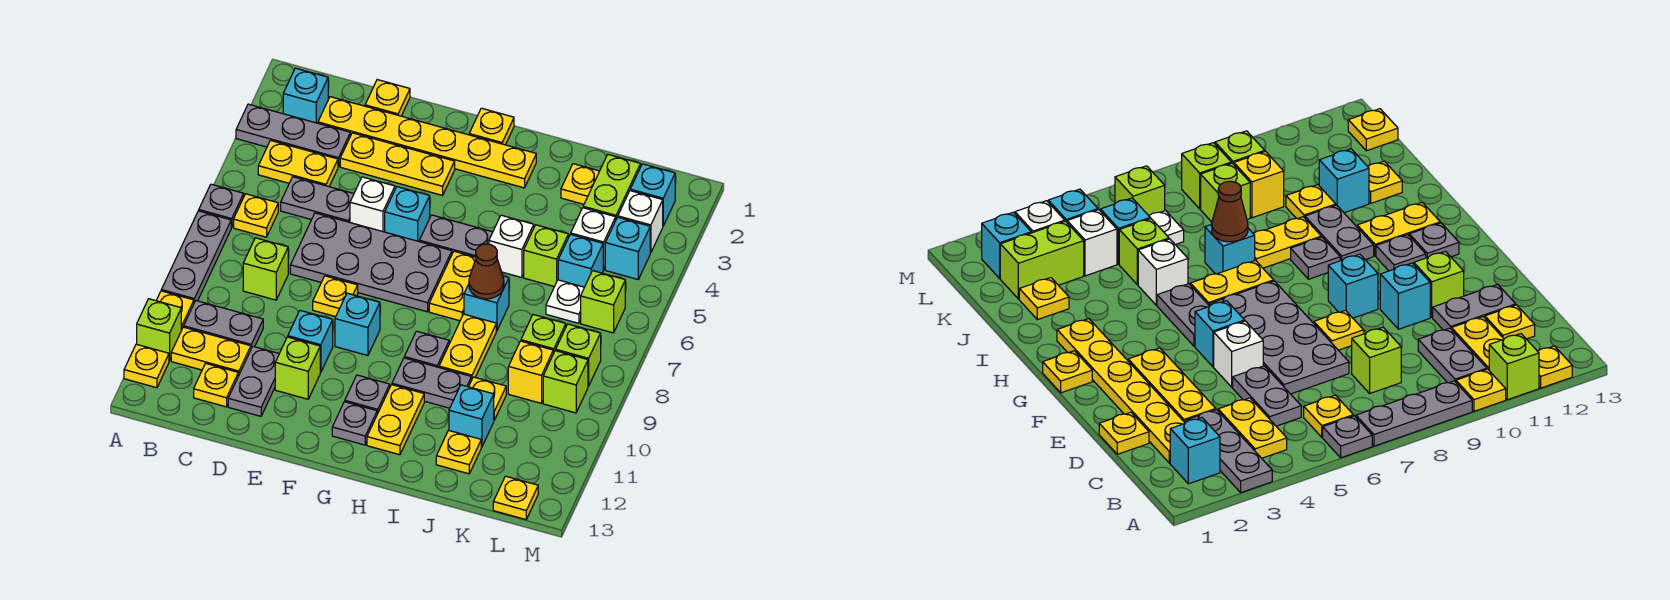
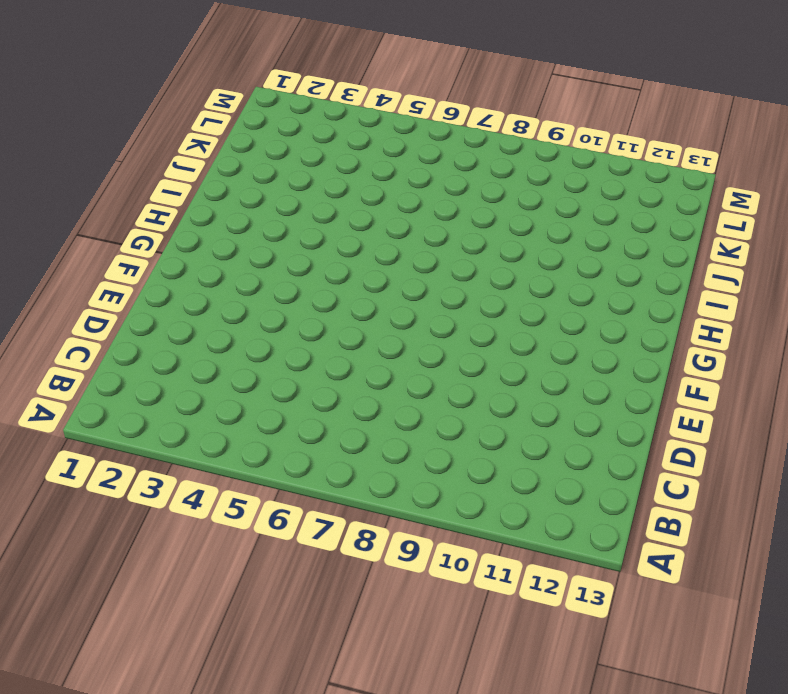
none -> grey 1x3 plate [236,104,350,167]
none -> grey 1x1 plate [199,184,244,228]
none -> grey 1x3 plate [161,211,231,302]
none -> yellow 1x1 plate [156,291,194,330]

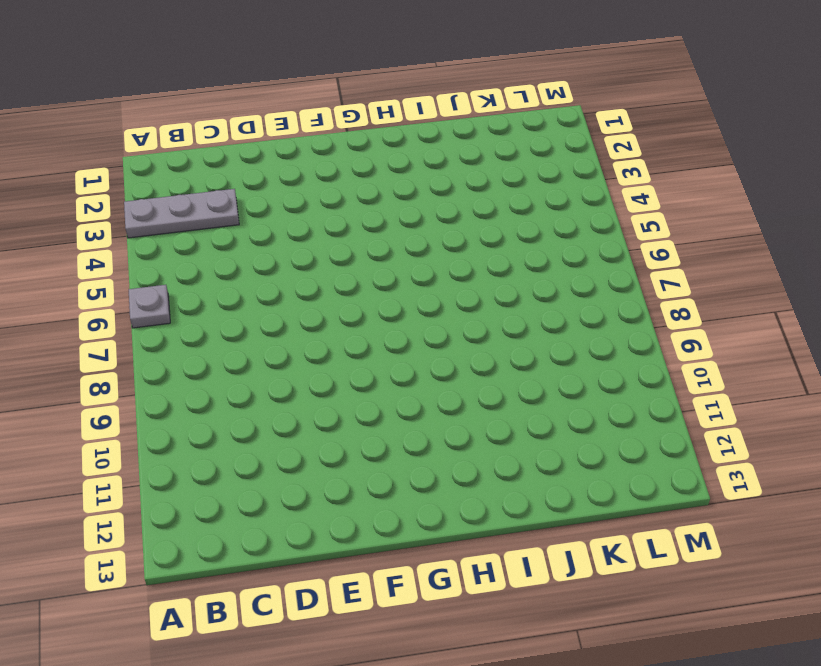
none -> grey 1x3 plate [161,211,231,302]
none -> yellow 1x1 plate [156,291,194,330]
none -> lime 1x1 brick [137,299,181,361]
none -> yellow 1x1 plate [124,344,169,388]

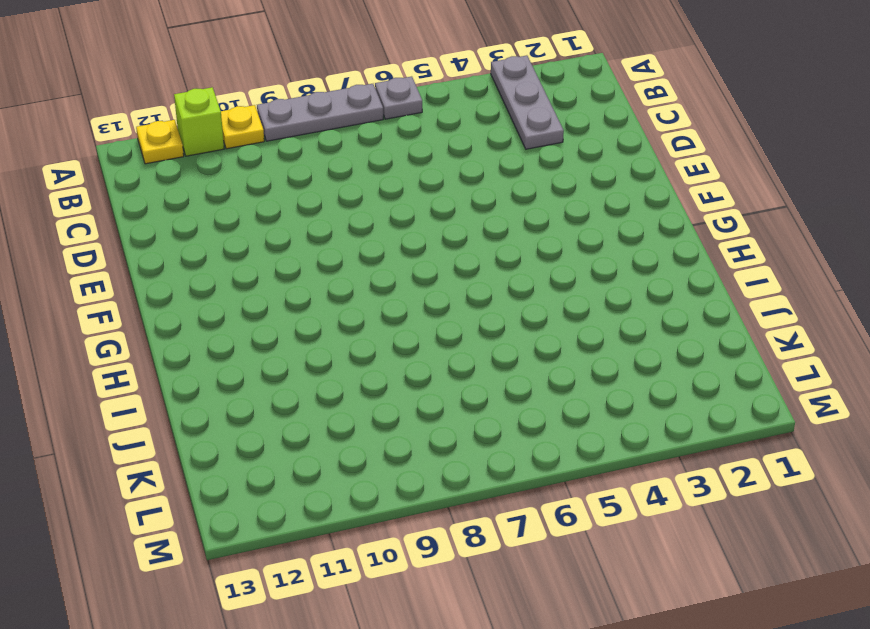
none -> cyan 1x1 brick [283,68,328,123]
none -> yellow 1x2 plate [258,141,338,187]
none -> yellow 1x1 plate [234,194,278,237]
none -> grey 1x2 plate [184,301,263,348]

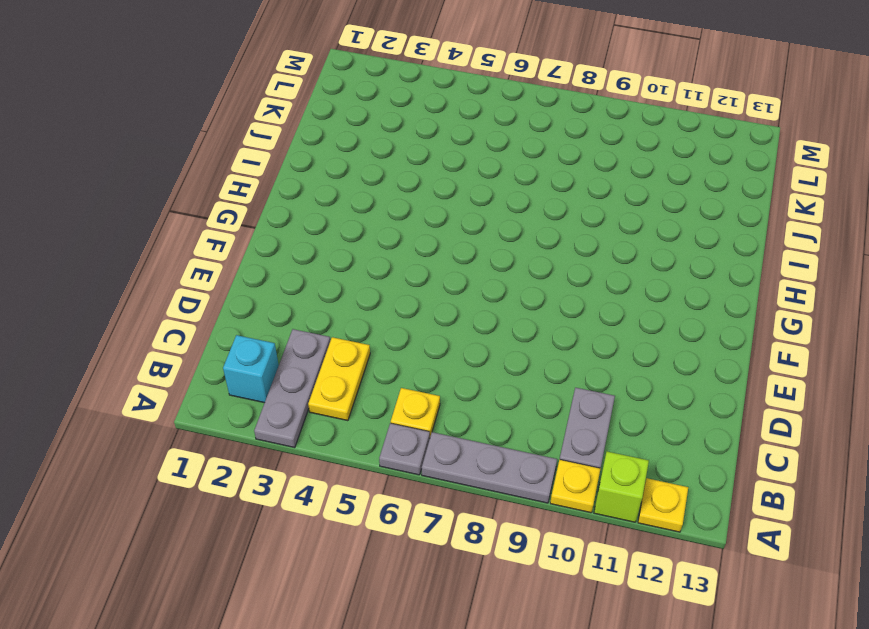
none -> yellow 1x2 plate [171,327,251,376]
none -> yellow 1x6 plate [318,97,536,188]
none -> grey 1x2 plate [281,177,354,222]
none -> lime 1x1 brick [243,238,288,300]

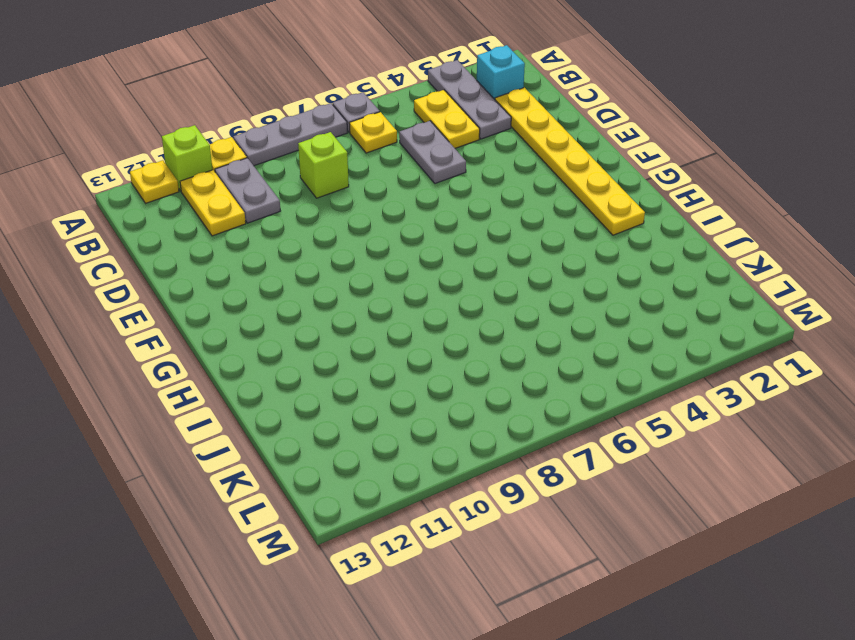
none -> yellow 1x1 plate [194,363,238,407]
none -> yellow 1x1 plate [365,80,410,116]
none -> yellow 1x3 plate [340,133,455,195]
none -> grey 2x4 plate [290,213,452,312]

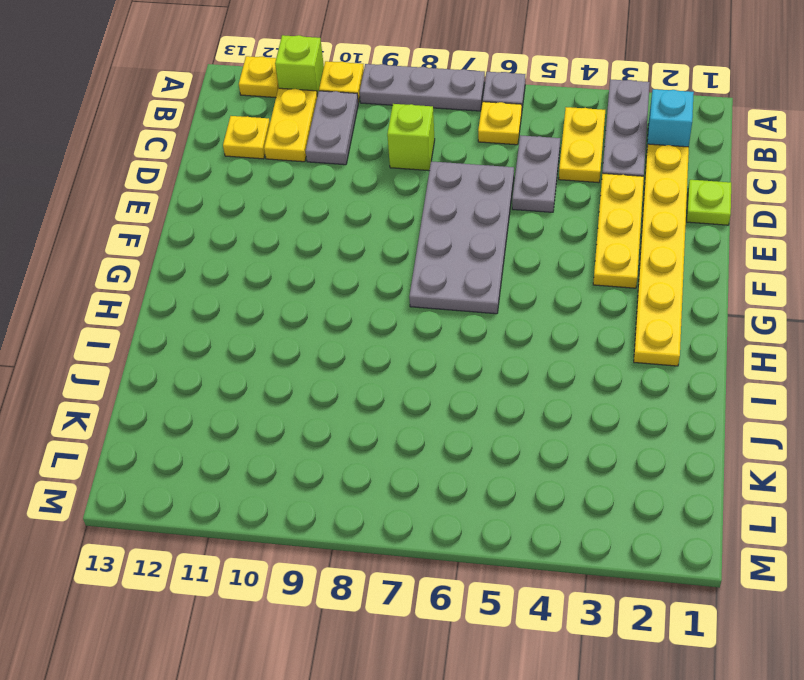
lime 1x1 plate [687,180,731,225] -> yellow 1x1 plate [365,80,410,116]
none -> grey 1x2 plate [228,346,279,416]
none -> white 1x1 brick [350,177,395,232]
none -> yellow 1x1 plate [313,276,358,317]
none -> cyan 1x1 brick [288,310,333,373]

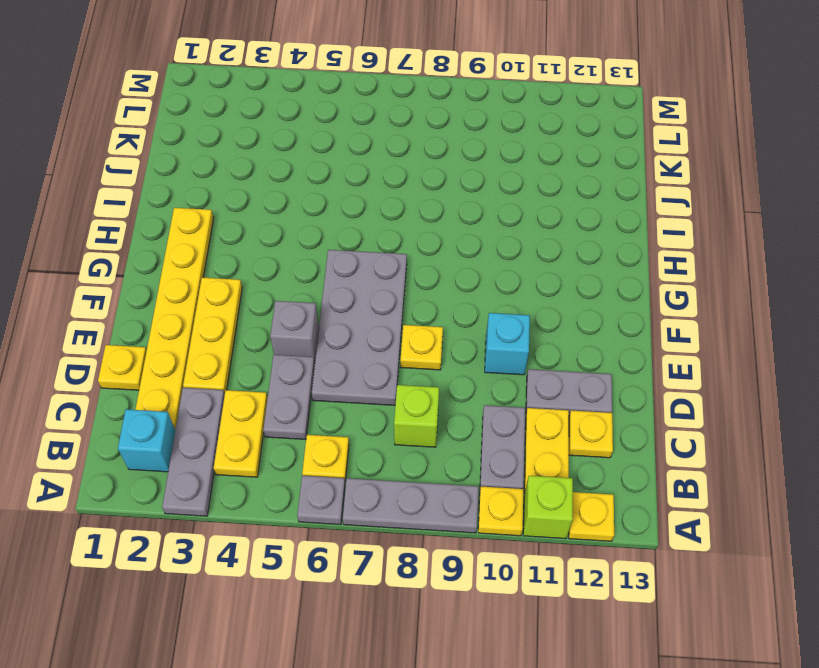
grey 1x1 brick [270,301,319,363] -> white 1x1 brick [350,177,395,232]
none -> lime 1x1 brick [275,337,320,399]
none -> cyan 1x1 brick [385,187,430,241]
none -> cyan 1x1 brick [335,293,380,356]
none -> yellow 1x1 plate [469,108,514,145]

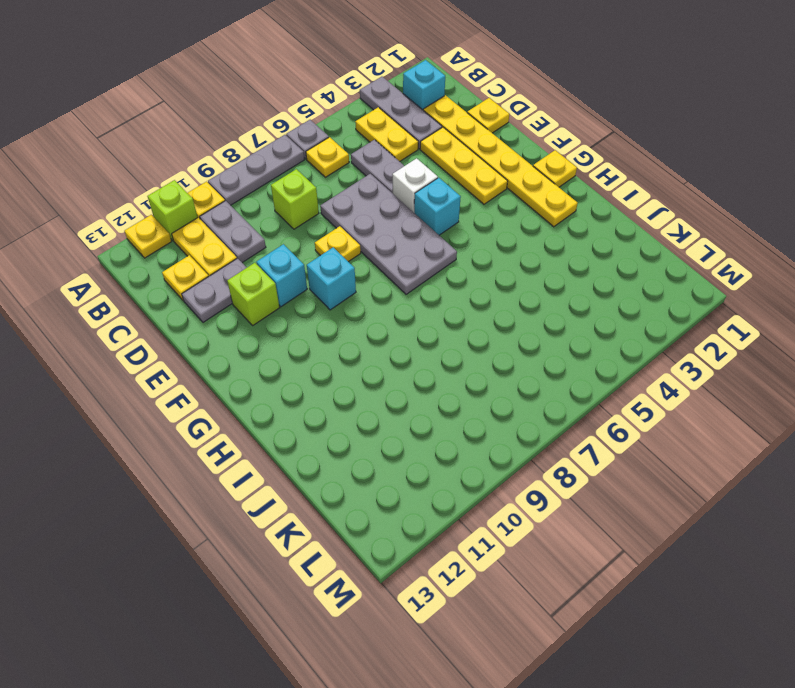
none -> grey 1x2 plate [419,215,493,257]
none -> grey 1x1 plate [345,375,390,414]
none -> grey 1x1 plate [332,402,377,445]
none -> yellow 1x2 plate [429,251,476,321]

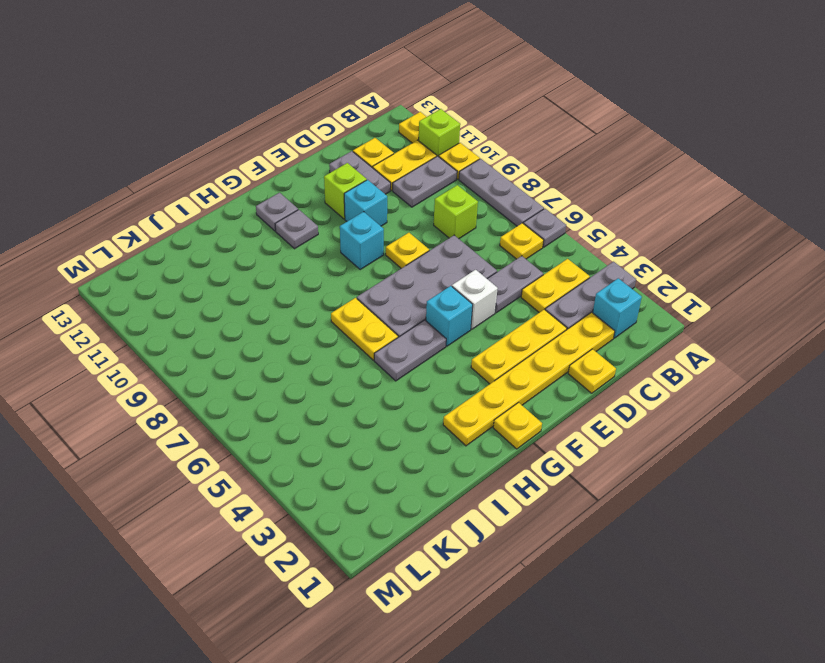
none -> grey 1x1 plate [404,331,449,367]
none -> grey 1x2 plate [392,358,472,408]
none -> yellow 1x2 plate [367,385,424,455]
none -> white 1x1 brick [489,215,534,278]

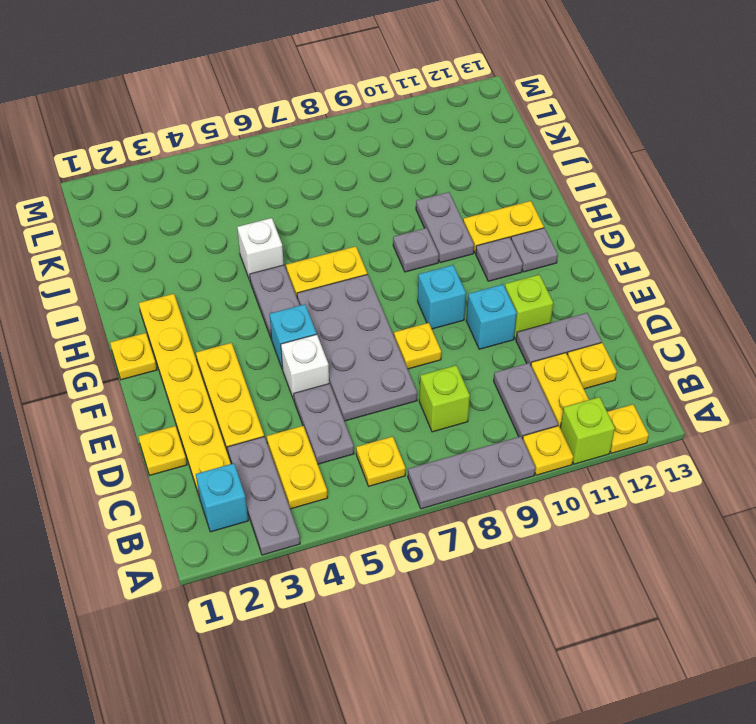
none -> grey 1x1 plate [199,184,244,228]
none -> cyan 1x1 brick [464,276,509,331]
none -> yellow 1x2 plate [439,314,496,378]
none -> yellow 1x1 plate [561,164,599,204]

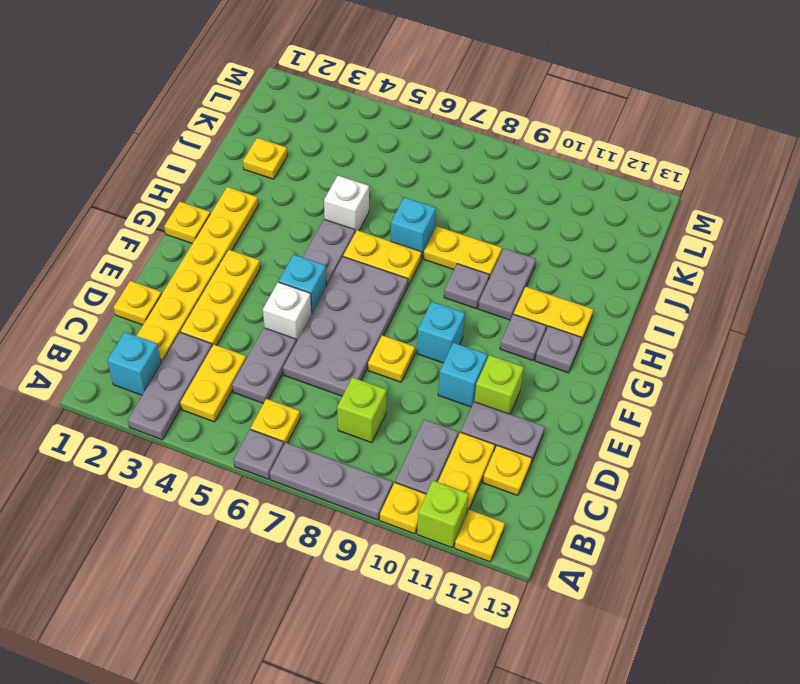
none -> lime 1x1 brick [524,225,568,287]
none -> yellow 1x1 plate [469,377,506,420]
none -> cyan 1x1 brick [449,385,494,447]
none -> yellow 1x1 plate [436,430,481,474]

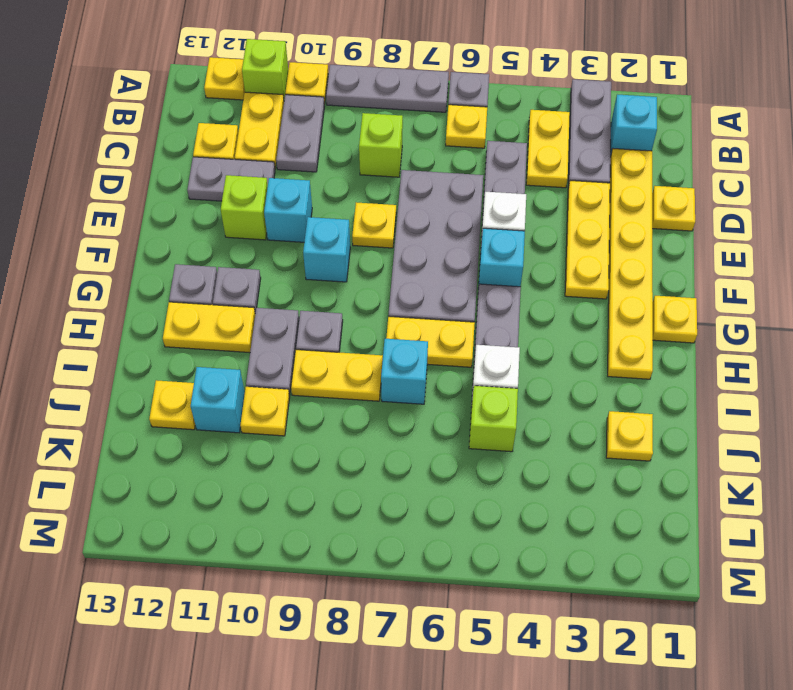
none -> lime 1x2 brick [583,155,641,219]
none -> white 1x1 brick [571,208,616,270]
none -> cyan 1x1 brick [558,234,603,287]
none -> white 1x1 plate [546,280,584,323]

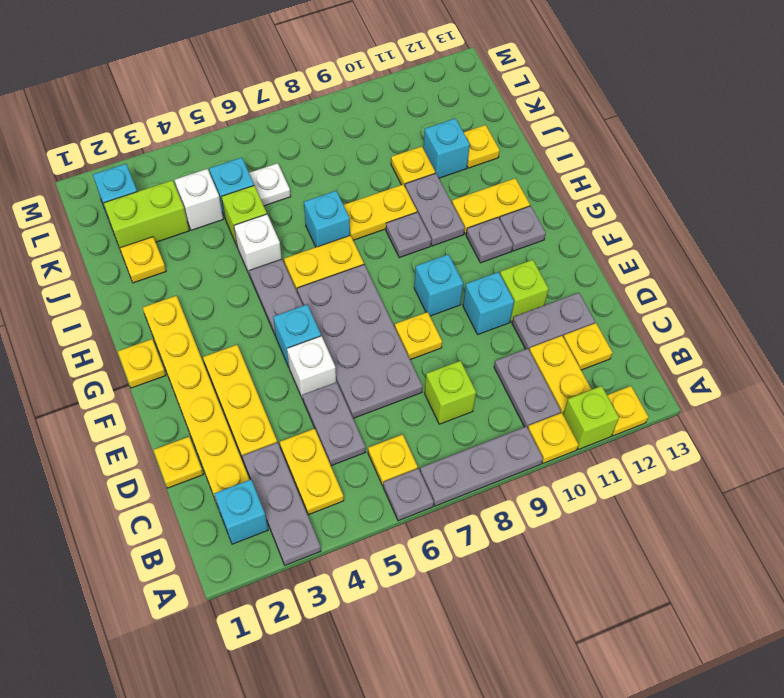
none -> lime 1x1 brick [521,315,566,354]
none -> yellow 1x1 brick [508,341,553,403]
none -> white 1x1 brick [618,191,663,253]
none -> cyan 1x1 brick [605,217,650,279]

